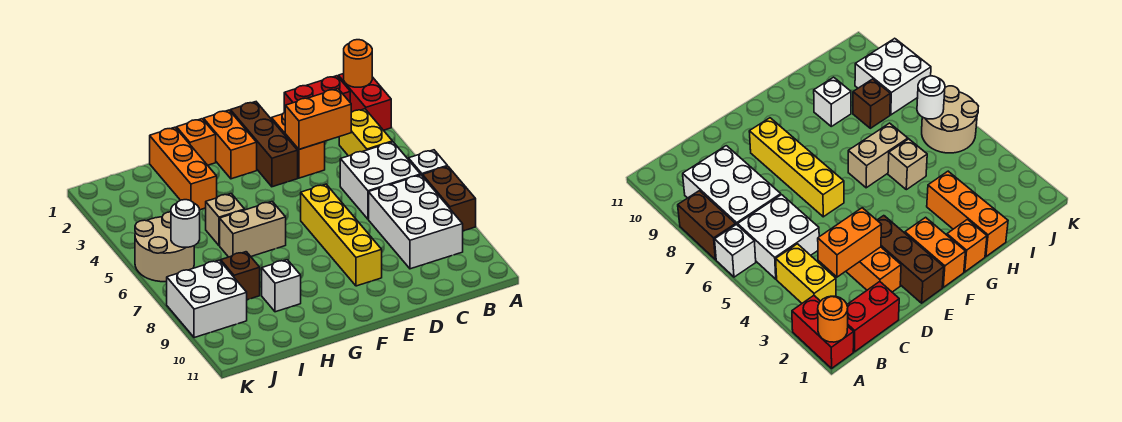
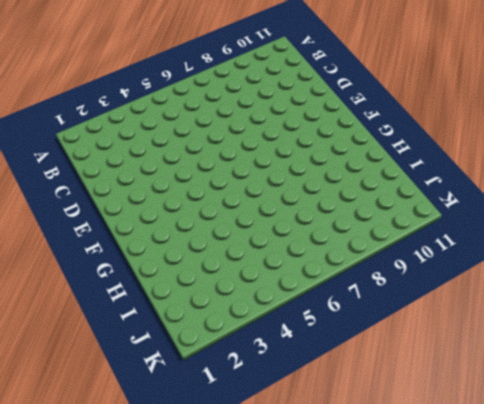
none -> red 1x2 brick [338,74,391,130]
none -> white 1x1 brick [408,150,447,175]
none -> brown 1x2 brick [422,166,476,231]

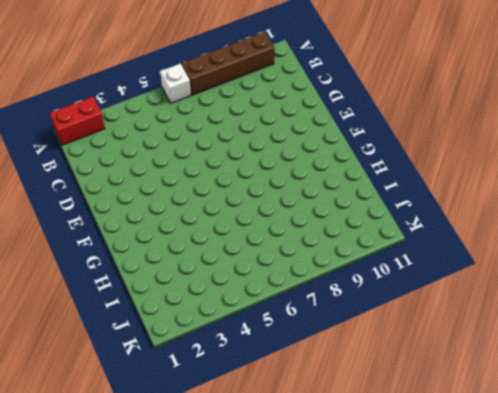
brown 1x4 brick [182,32,275,95] -> brown 1x2 brick [422,166,476,231]
none -> red 1x2 brick [284,76,350,112]
none -> yellow 1x2 brick [339,109,392,156]
none -> white 2x2 brick [340,142,421,219]

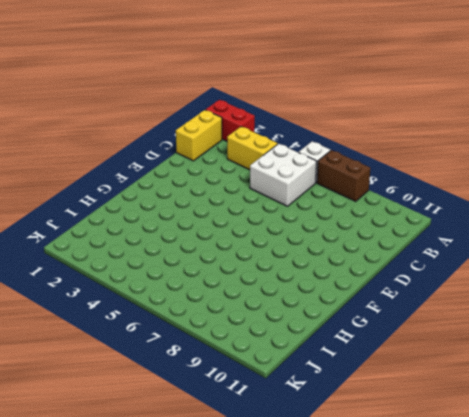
yellow 1x2 brick [176,110,222,161] -> red 1x2 brick [284,76,350,112]
none -> white 2x3 brick [369,175,463,269]
none -> orange 1x2 brick [271,112,325,178]
none -> brown 1x3 brick [230,102,298,187]

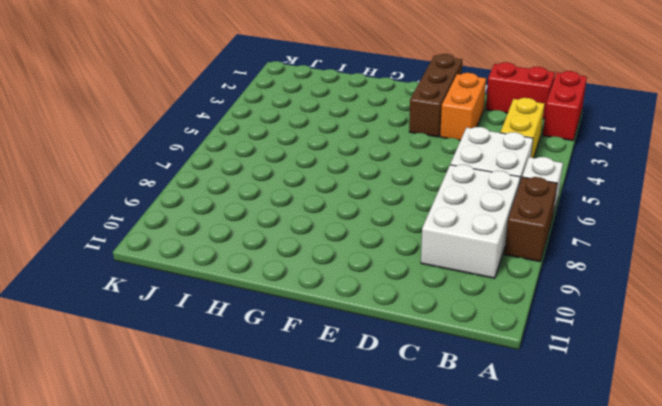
none -> yellow 1x4 brick [301,184,382,286]
none -> orange 1x2 brick [204,110,257,179]
none -> orange 1x1 brick [177,119,216,165]

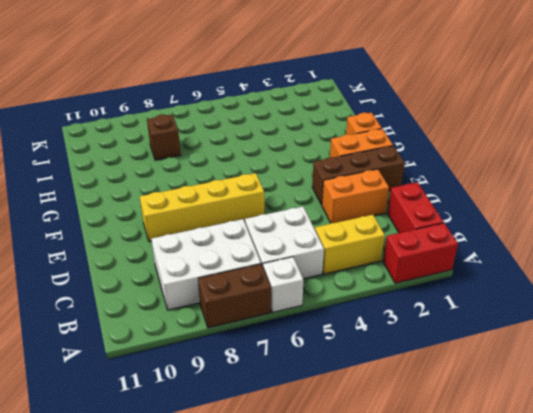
none -> tan 1x2 brick [220,202,286,257]
none -> orange 1x3 brick [150,127,217,210]
none -> tan 1x1 brick [206,194,245,246]

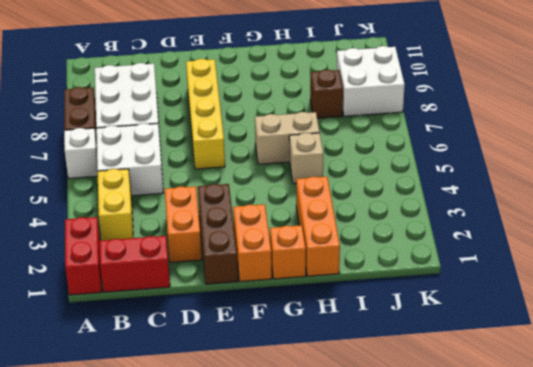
none -> white 1x1 brick [262,260,301,312]
none -> tan 2x2 round brick [135,212,194,282]
none -> orange 1x1 round brick [344,40,372,87]

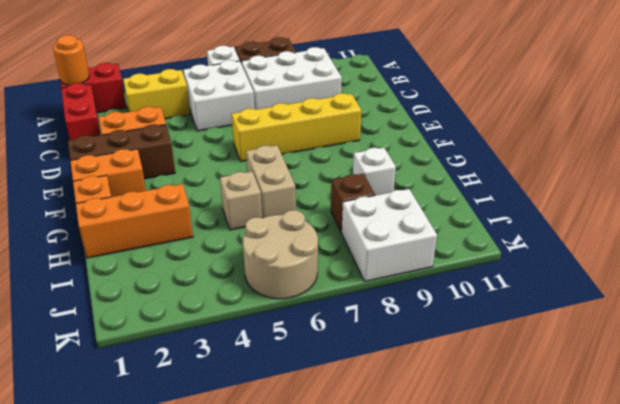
none -> orange 1x2 brick [285,89,351,149]
none -> white 1x1 round brick [171,200,200,247]

